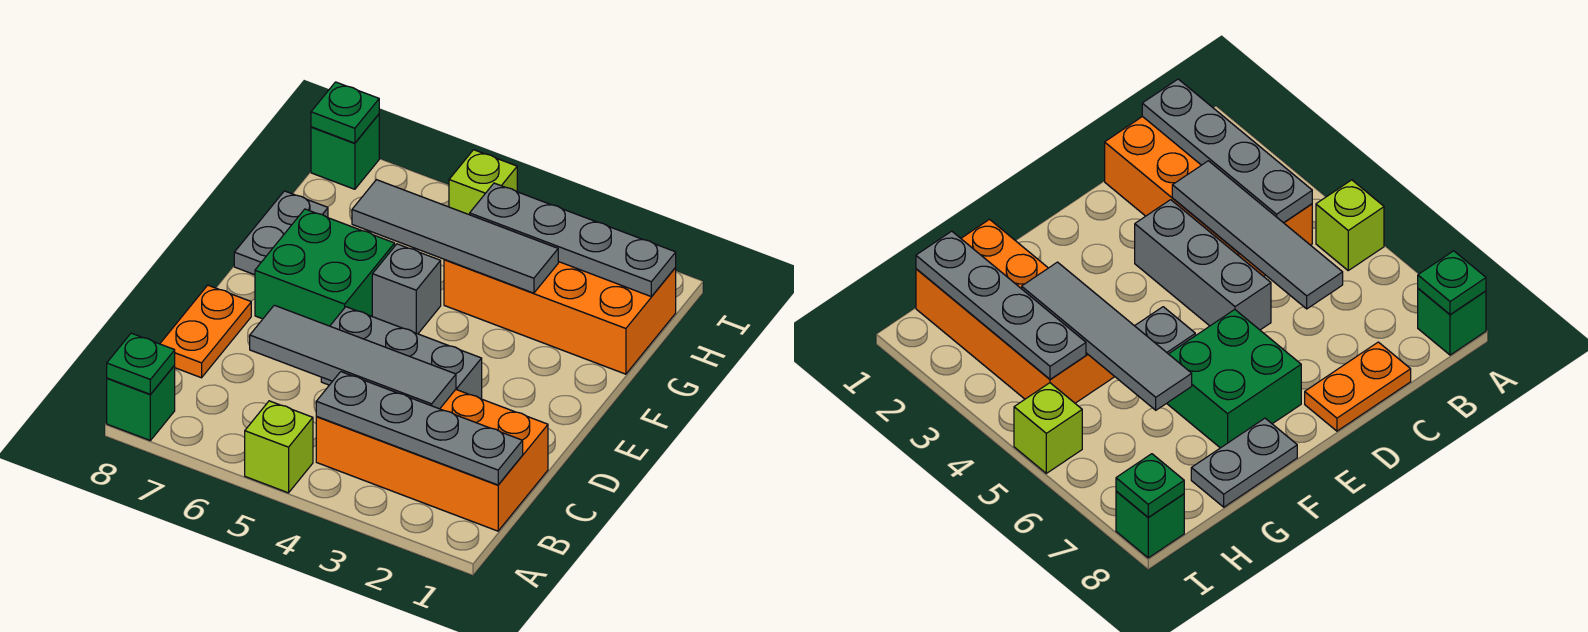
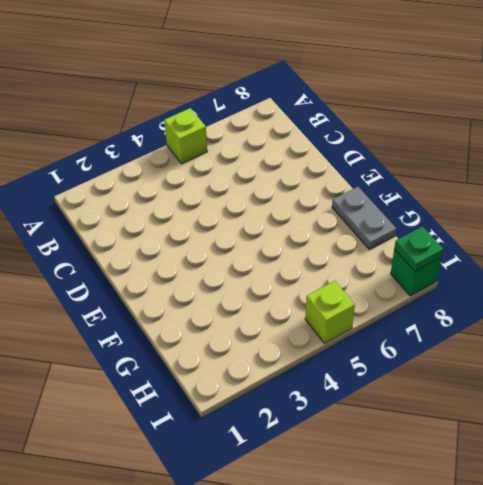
none -> green 1x1 brick [107,366,175,440]
none -> orange 2x4 brick [316,390,548,531]
none -> orange 1x2 plate [160,285,251,378]

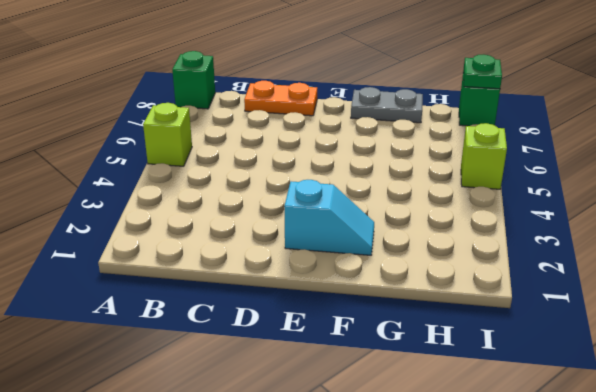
cyan 1x2 slope [284,180,374,255] -> none
none -> orange 2x4 brick [316,390,548,531]
none -> grey 1x3 brick [321,307,482,399]
none -> green 2x2 brick [255,209,395,326]

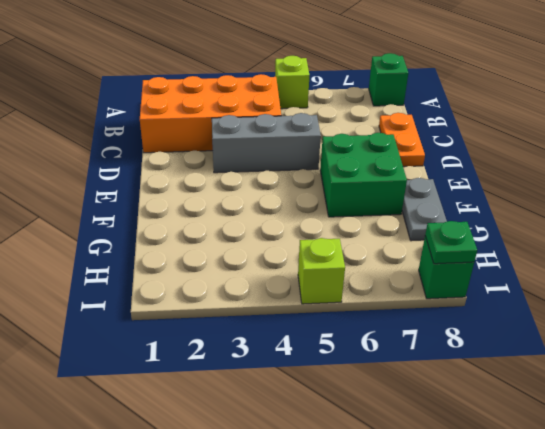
none -> grey 1x1 brick [372,244,441,334]
none -> orange 2x4 brick [444,260,676,374]
none -> green 1x1 plate [107,333,175,394]

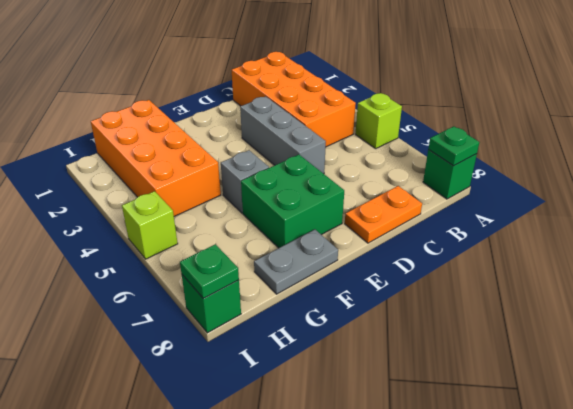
none -> grey 1x4 plate [316,372,523,485]
none -> grey 1x4 tile [250,305,456,409]
none -> grey 1x4 tile [352,180,558,293]

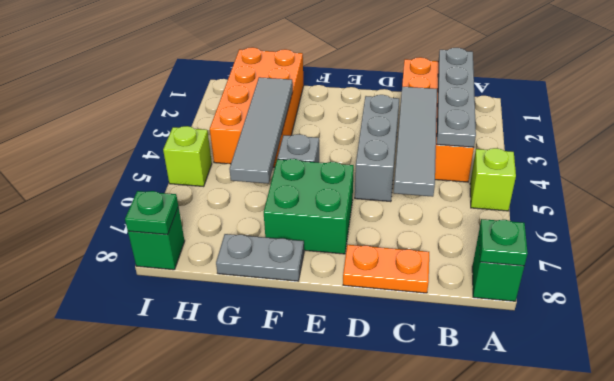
none -> grey 1x4 plate [470,183,676,297]

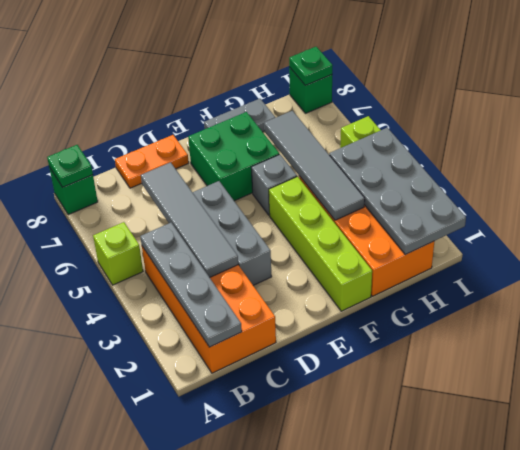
lime 1x4 brick [269,177,372,311] -> none
grey 2x4 plate [329,128,466,255] -> grey 1x4 plate [470,183,676,297]

